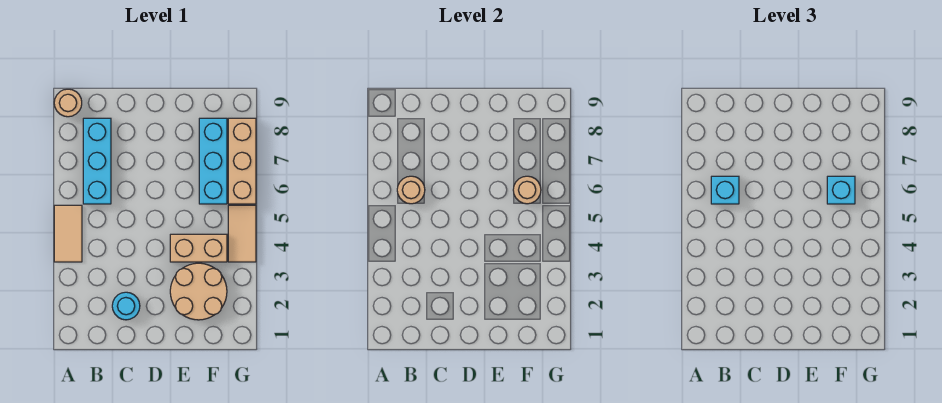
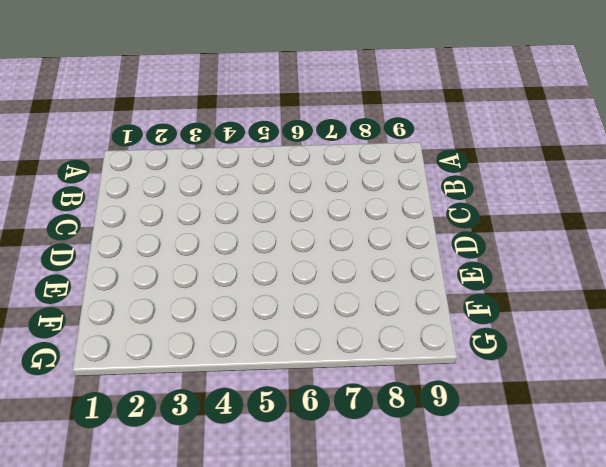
none -> tan 1x2 tile [54,205,82,262]
none -> tan 1x1 round brick [54,89,82,117]
none -> cyan 1x3 brick [83,118,111,204]

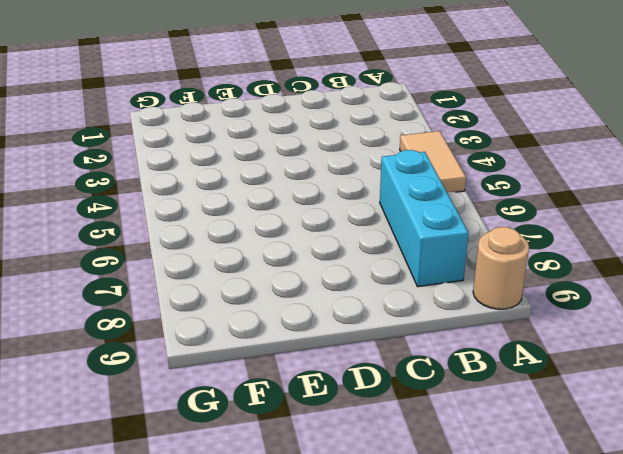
none -> cyan 1x1 round brick [112,292,140,320]
none -> tan 2x2 round brick [170,263,227,320]
none -> tan 1x2 brick [170,234,227,262]

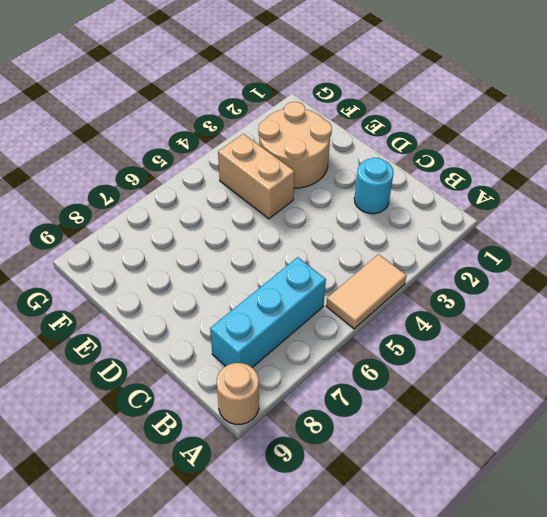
none -> cyan 1x3 brick [199,118,227,204]
none -> tan 1x2 tile [228,205,256,262]
none -> tan 1x3 brick [228,118,256,204]

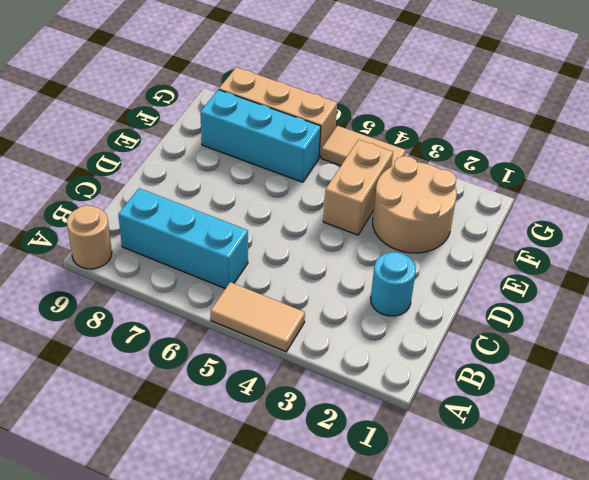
none -> tan 1x1 round brick [397,176,425,204]
none -> tan 1x1 round brick [513,176,541,204]
none -> cyan 1x1 brick [711,176,739,204]

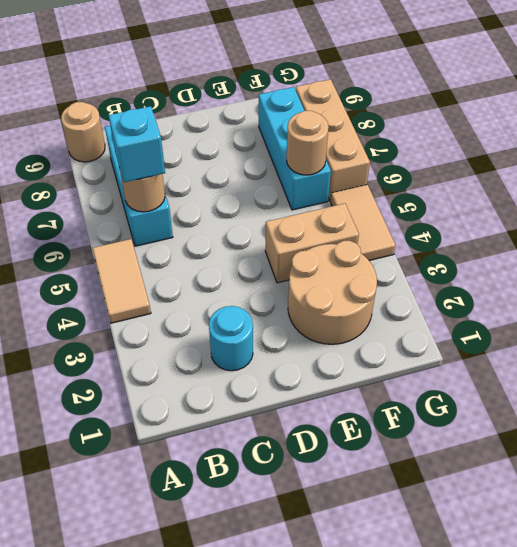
none -> cyan 1x1 brick [827,176,855,204]

